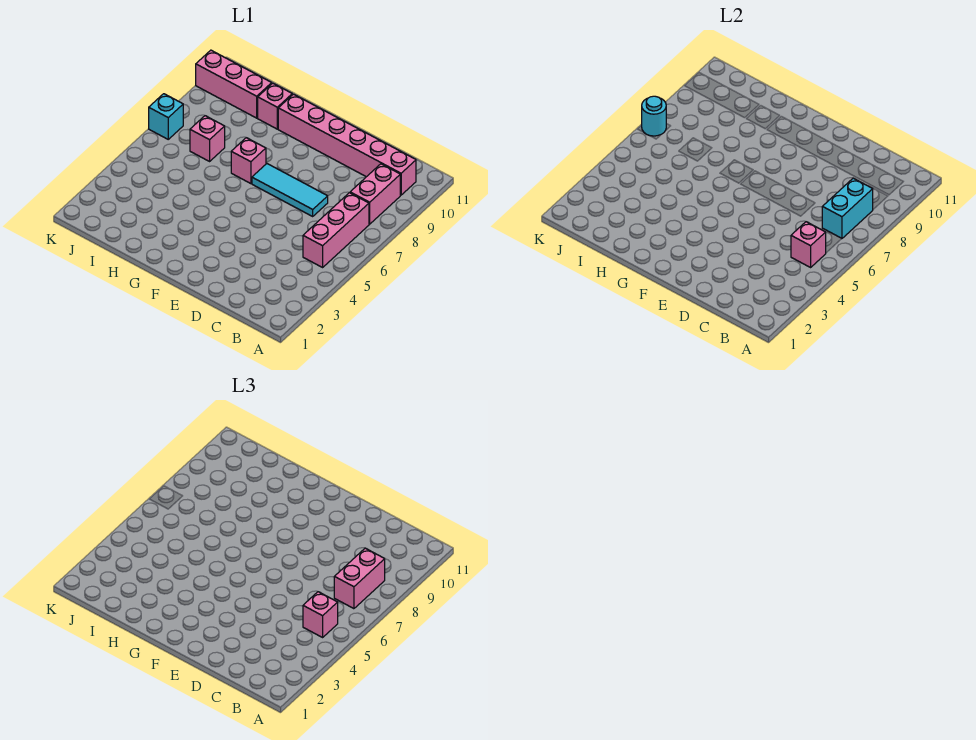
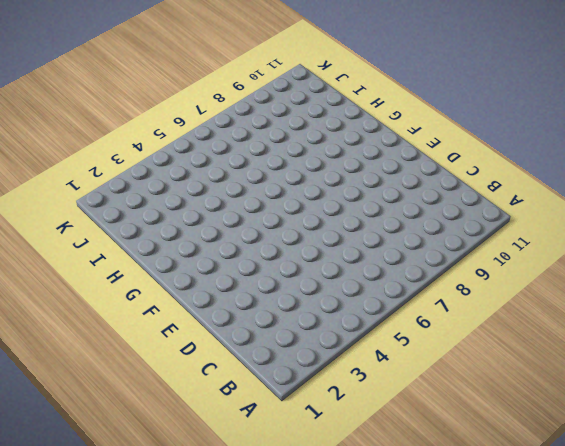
none -> pink 1x3 brick [303,193,369,267]
none -> pink 1x2 brick [350,164,400,224]
none -> pink 1x6 brick [278,94,416,195]

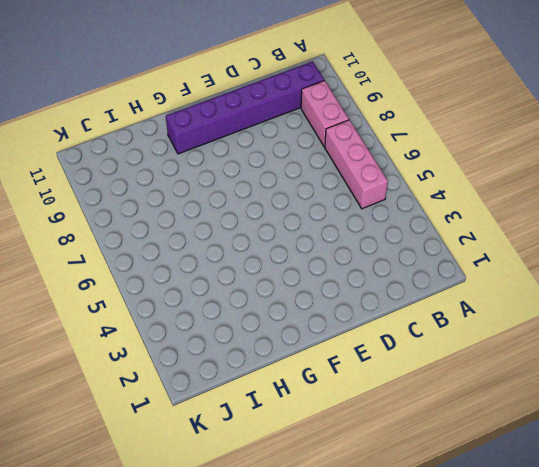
purple 1x6 brick [166,61,324,154] -> pink 1x6 brick [278,94,416,195]
none -> cyan 1x3 tile [252,164,328,216]
none -> pink 1x1 brick [231,138,266,184]
none -> pink 1x1 brick [258,83,292,129]

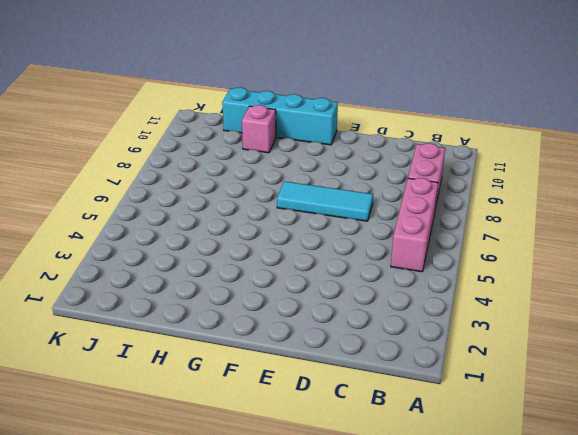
cyan 1x4 brick [222,88,338,145] -> none
none -> pink 1x6 brick [278,94,416,195]
none -> pink 1x1 brick [231,138,266,184]
none -> pink 1x1 brick [190,116,225,161]

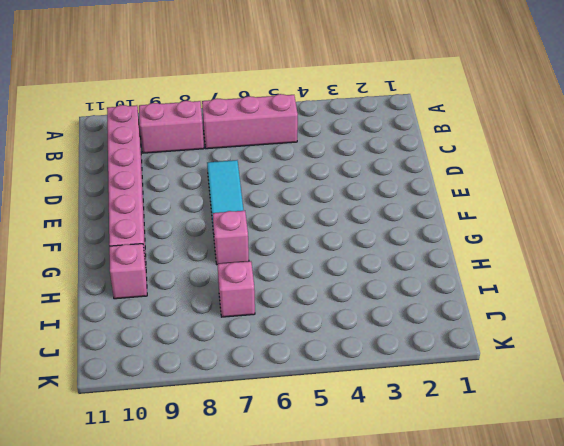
none -> pink 1x3 brick [196,50,272,118]
none -> cyan 1x1 brick [149,94,183,139]
none -> pink 1x1 brick [791,222,826,267]

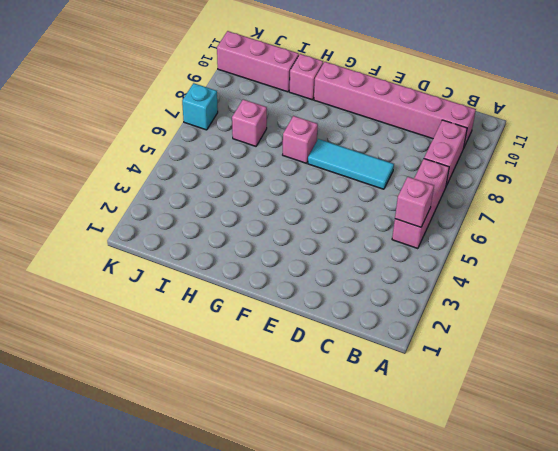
none -> cyan 1x2 brick [822,178,873,238]
none -> cyan 1x1 round brick [642,96,666,136]
none -> pink 1x1 brick [303,592,338,637]

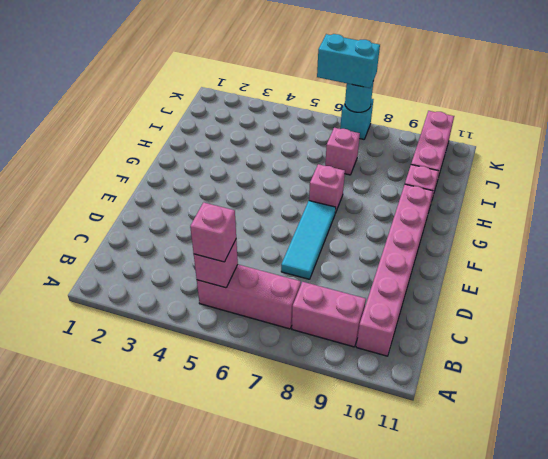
cyan 1x2 brick [317,34,380,88] -> cyan 1x2 brick moved to [822,178,873,238]
none -> pink 1x2 brick [334,548,385,609]

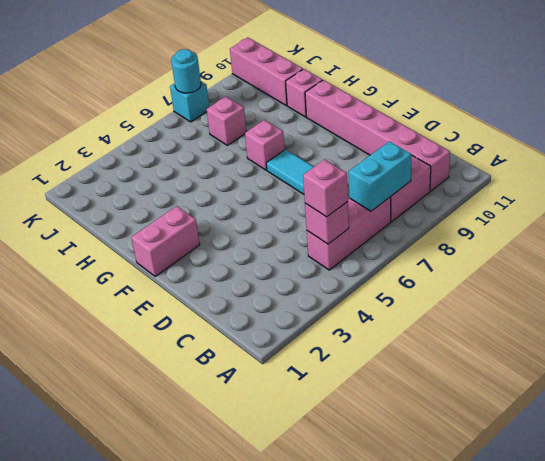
pink 1x2 brick [131,206,200,277] -> pink 1x2 brick moved to [334,548,385,609]

